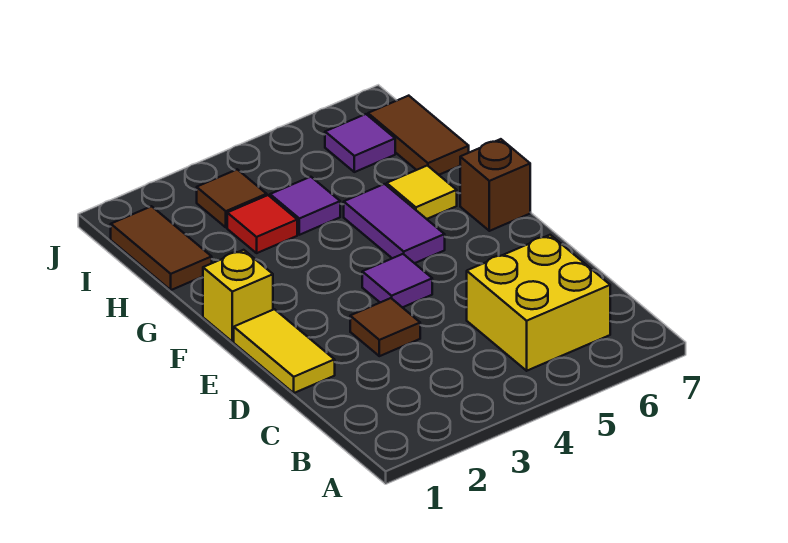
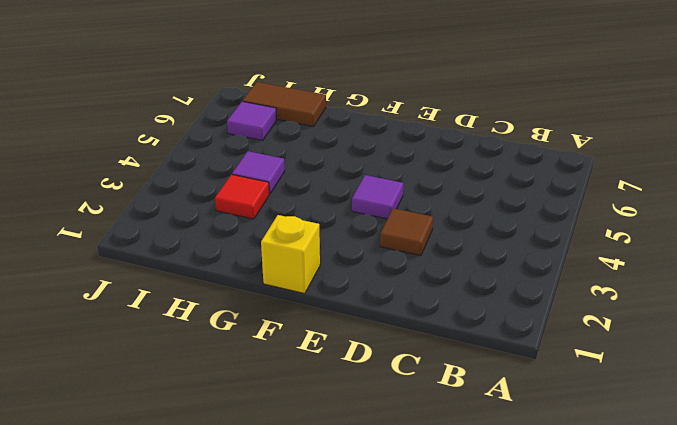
none -> yellow 2x2 brick [467,235,610,371]
none -> yellow 1x2 tile [234,309,335,393]
none -> purple 1x2 tile [344,184,445,263]

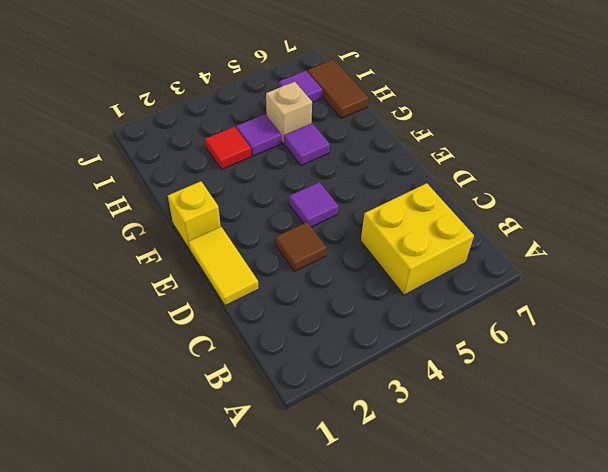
purple 1x1 tile [284,123,330,166] -> purple 1x2 tile [344,184,445,263]
tan 1x1 brick [266,82,312,143] -> none
none -> brown 1x1 brick [460,139,530,231]
none -> yellow 1x1 tile [387,165,457,219]
none -> brown 1x2 tile [111,206,212,290]

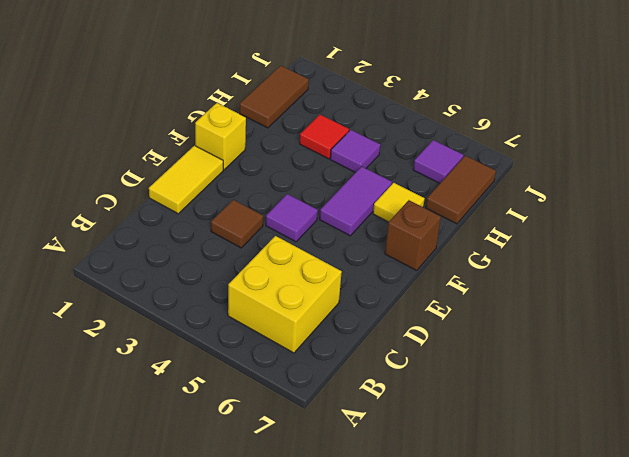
none -> brown 1x1 tile [197,169,267,227]

